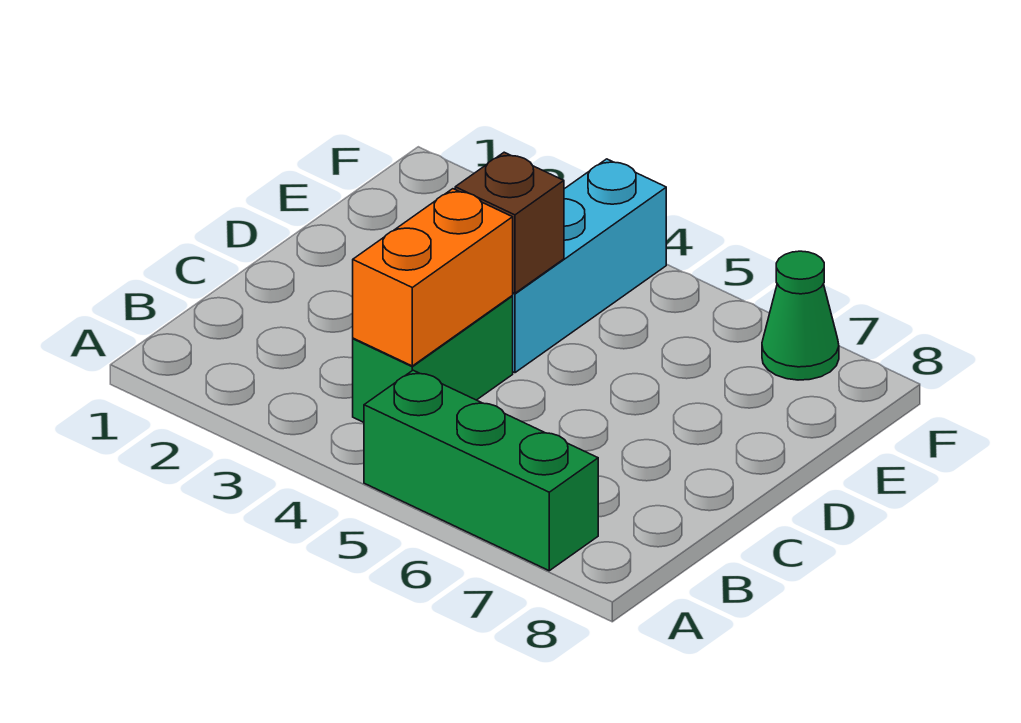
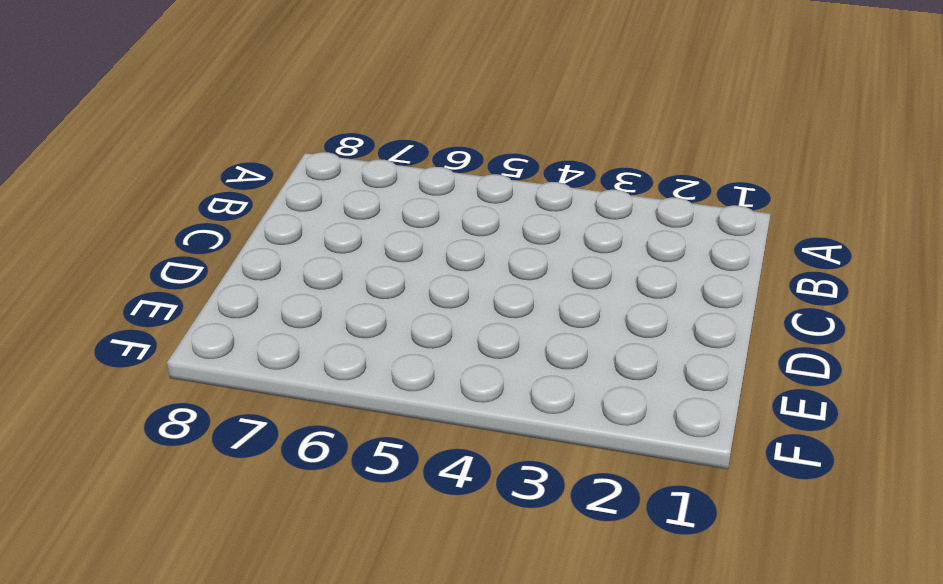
none -> green 1x3 brick [364,370,598,571]
none -> green 1x2 brick [353,296,513,422]

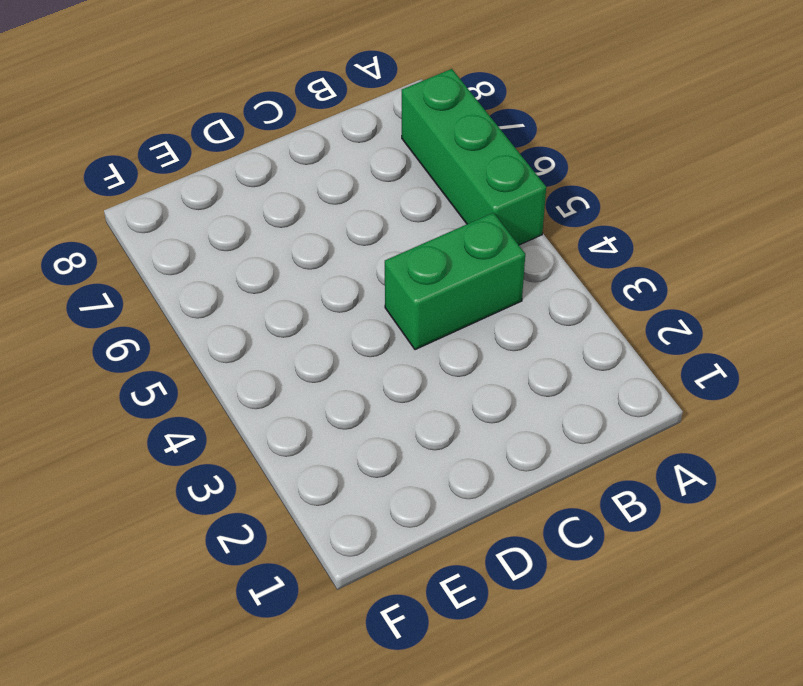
none -> cyan 1x3 brick [512,159,666,373]
none -> green 1x1 cone [762,251,839,380]

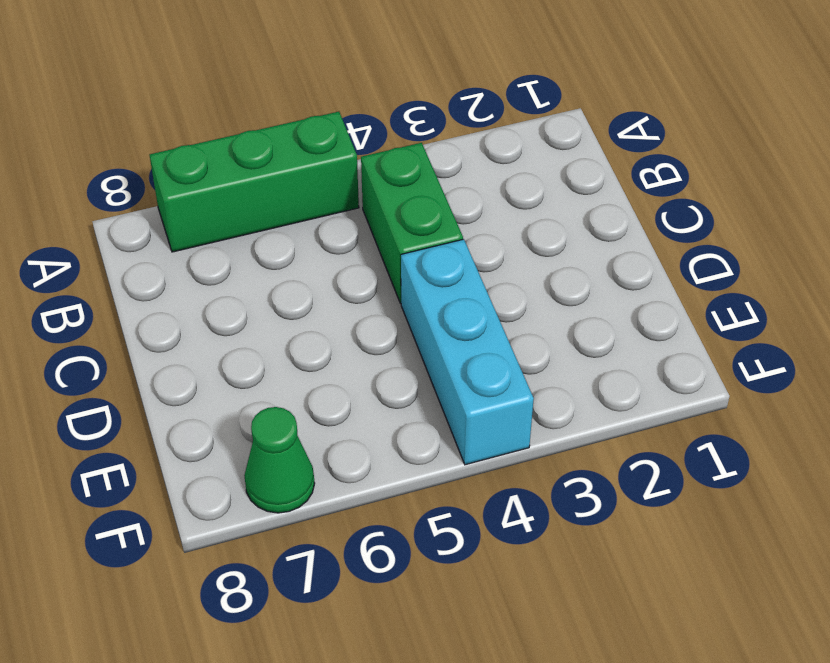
none -> orange 1x2 brick [353,189,513,366]
none -> brown 1x1 brick [455,152,564,293]

